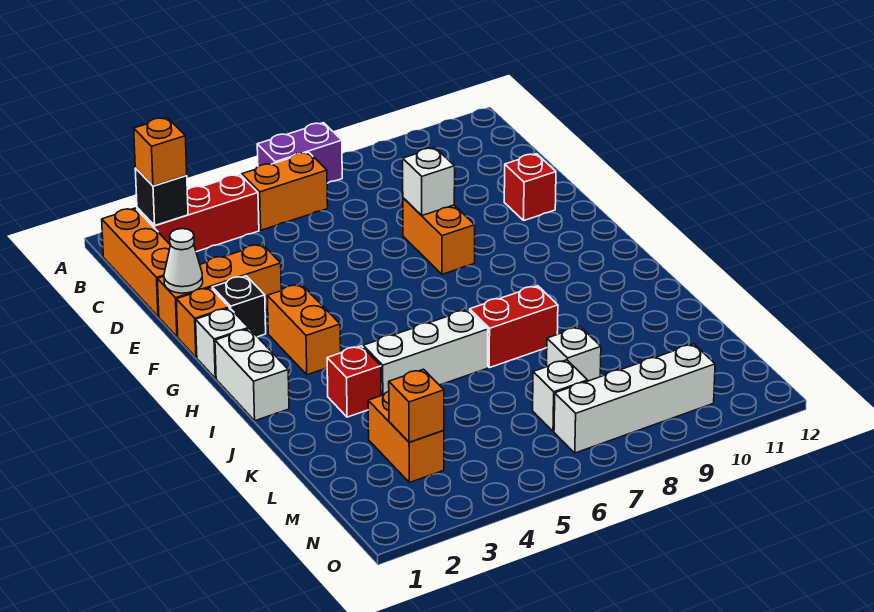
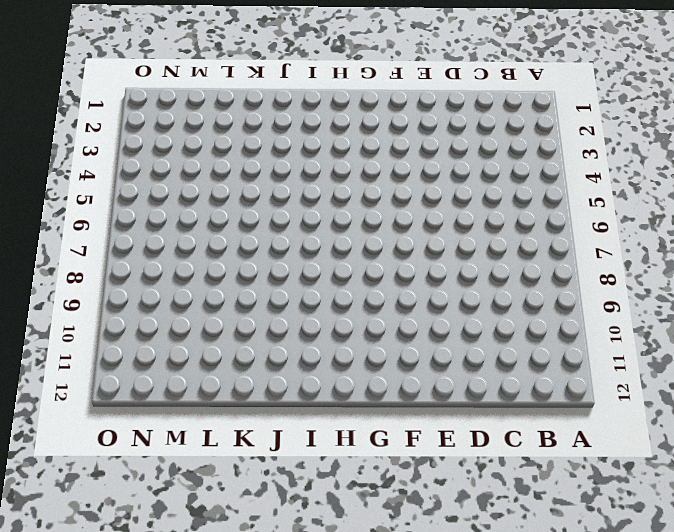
none -> purple 1x2 brick [257,123,342,183]
none -> orange 1x3 brick [102,208,170,316]
none -> red 1x3 brick [137,174,259,252]

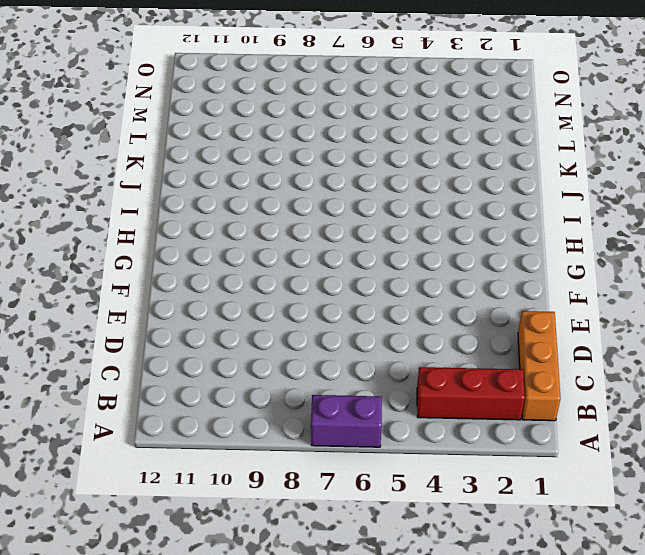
none -> orange 1x2 brick [242,152,328,230]
none -> orange 1x3 brick [157,244,281,337]
none -> orange 1x2 brick [403,198,475,274]

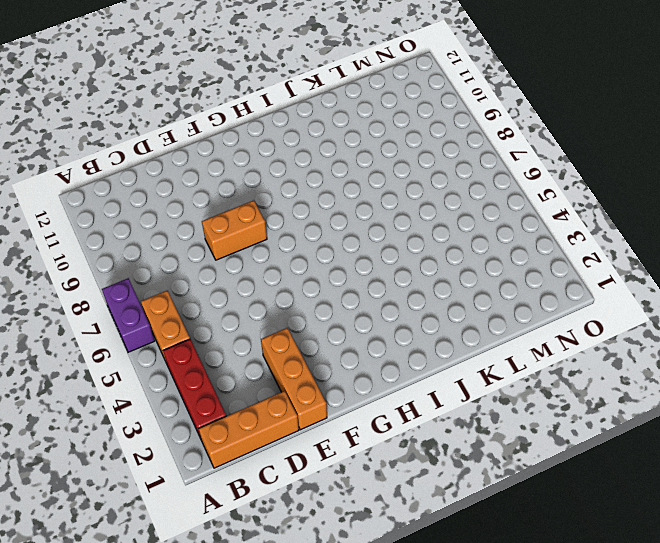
none -> red 1x1 brick [504,154,556,220]
none -> orange 1x1 brick [176,288,229,357]
none -> black 1x1 brick [212,276,266,337]

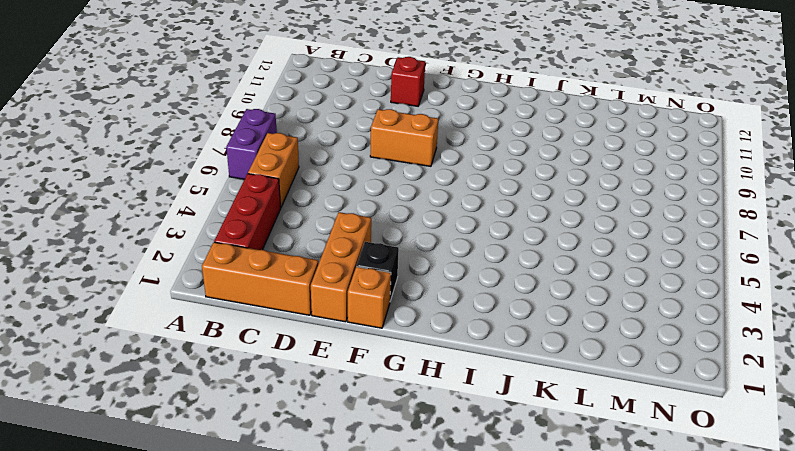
none -> white 1x1 brick [196,308,249,378]
none -> orange 1x2 brick [267,284,341,375]
none -> white 1x2 brick [215,329,289,421]

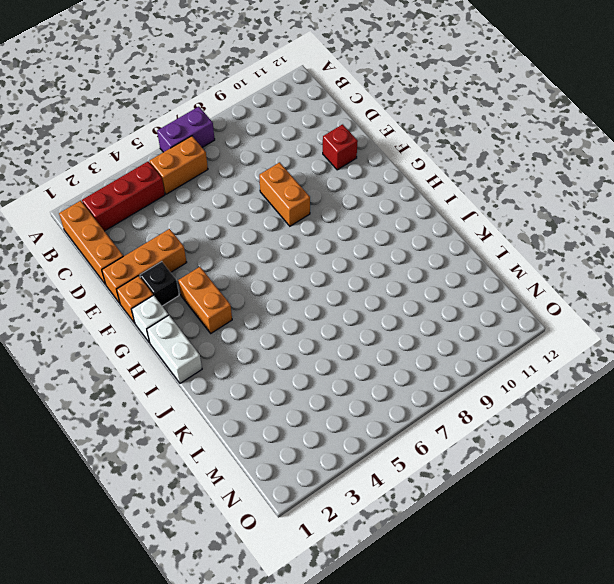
none -> red 1x1 brick [327,346,381,417]
none -> white 1x3 brick [363,310,488,395]
none -> red 1x2 brick [470,286,558,368]

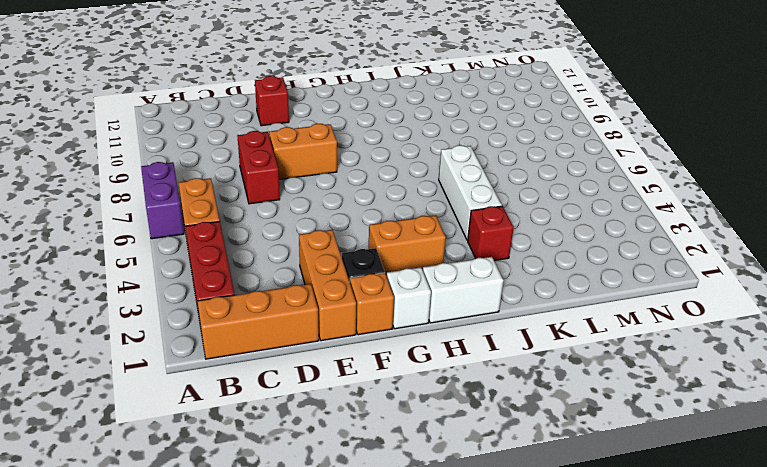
red 1x2 brick [237,131,280,204] -> red 1x2 brick moved to [470,286,558,368]
none -> orange 1x2 brick [368,391,444,483]
none -> white 1x1 brick [547,327,601,381]
none -> white 1x1 brick [533,360,588,431]

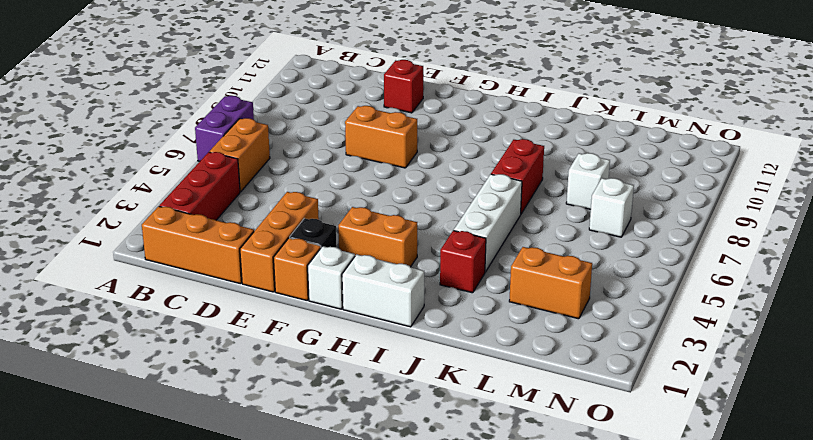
none -> white 1x4 brick [554,344,715,453]
none -> black 1x1 brick [135,168,188,226]
none -> white 1x1 cone [164,229,203,293]

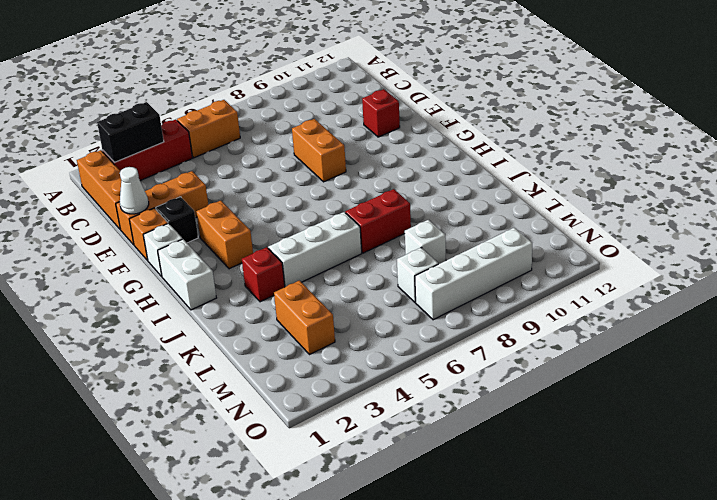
black 1x2 brick [97,102,164,163] -> black 1x1 brick [135,168,188,226]
none -> purple 1x2 brick [257,123,342,183]
none -> white 1x1 brick [403,148,455,215]
none -> orange 1x1 brick [389,369,444,442]

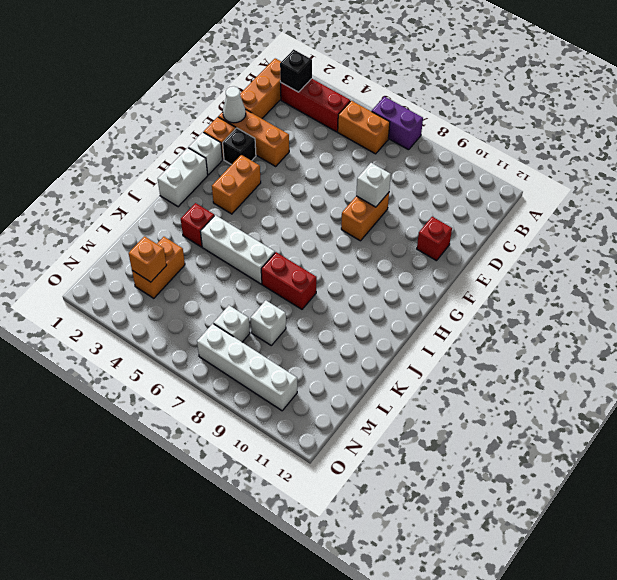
none -> orange 1x1 brick [134,118,187,186]

